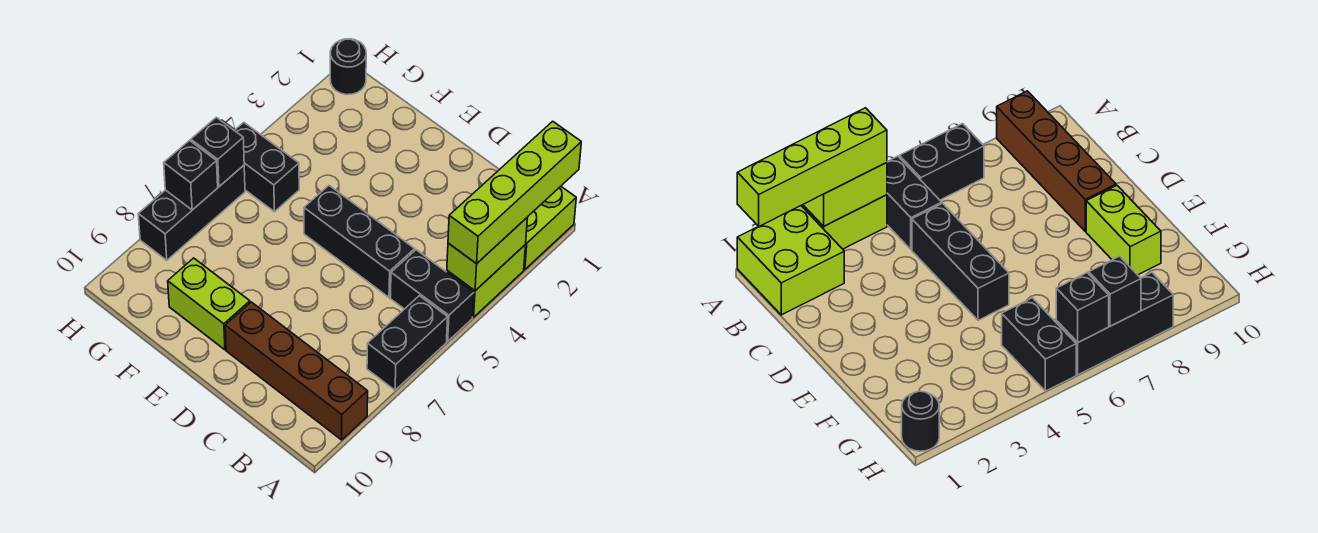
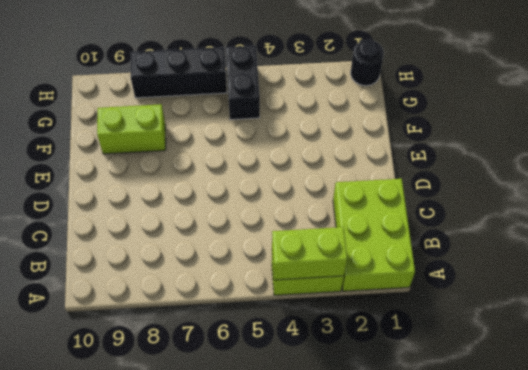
lime 2x3 brick [333,179,415,291] -> lime 2x2 brick [524,186,576,270]
lime 1x2 brick [97,104,166,154] -> lime 1x2 brick turned to [168,258,250,350]
none -> black 1x2 brick [390,250,474,341]
none -> black 1x2 brick [367,296,448,390]
none -> brown 1x4 brick [225,302,368,440]

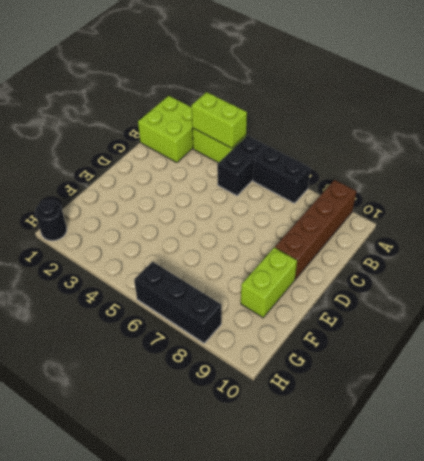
none -> black 1x3 brick [304,186,415,297]
none -> black 1x2 brick [234,123,299,212]
none -> black 1x1 brick [191,117,244,186]

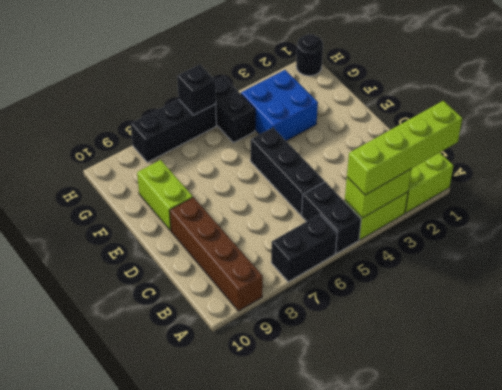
blue 2x2 brick [241,70,318,141] -> none
none -> black 1x1 brick [164,141,218,210]

